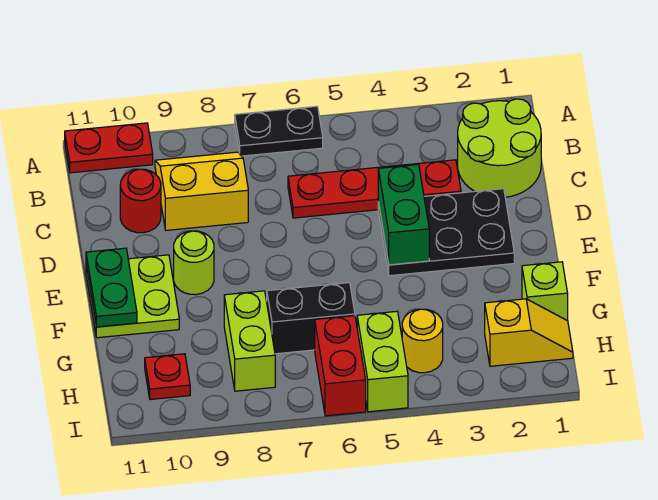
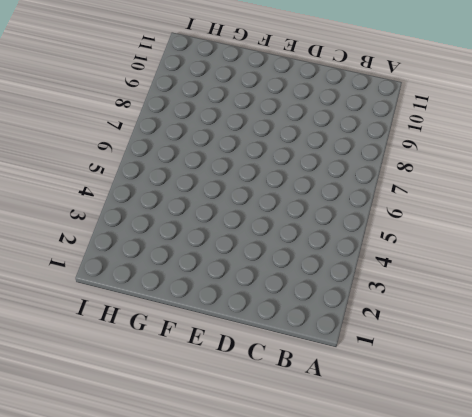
none -> black 1x2 plate [235,106,323,156]
none -> red 1x2 plate [65,123,153,173]
none -> lime 2x2 round brick [458,99,541,197]

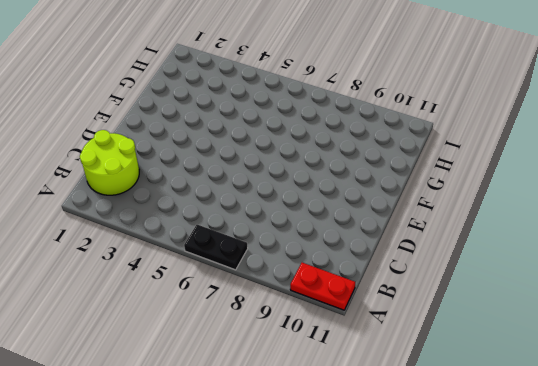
none -> yellow 2x2 slope [155,152,248,230]
none -> red 1x4 plate [288,160,461,218]
none -> red 1x1 round brick [120,169,161,233]

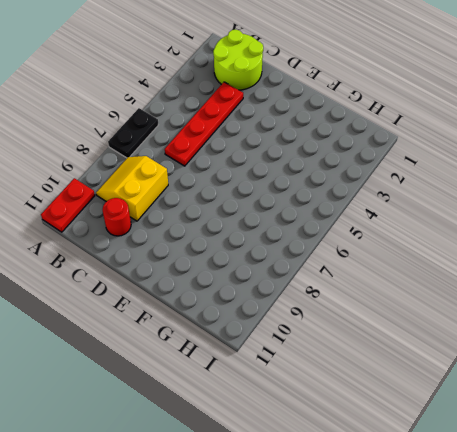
none -> black 2x3 plate [378,189,514,276]
none -> lime 1x1 round brick [174,231,214,295]
none -> lime 2x2 plate [86,255,179,338]

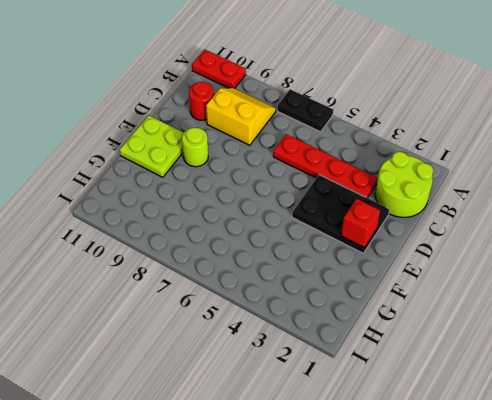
red 1x1 brick [341,199,380,248] -> none
none -> lime 1x1 brick [522,262,568,321]
none -> black 1x2 brick [267,283,355,354]
none -> lime 1x2 brick [224,291,275,391]

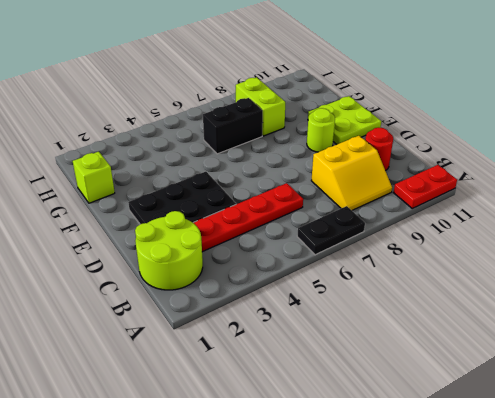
none -> yellow 1x2 slope [485,299,573,366]
none -> yellow 1x1 round brick [402,309,443,373]
none -> lime 1x2 brick [357,311,408,412]

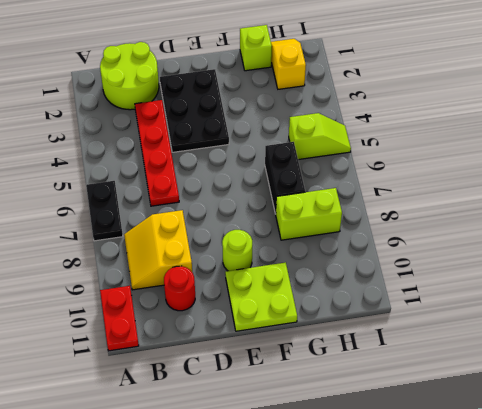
lime 1x2 slope [289,113,351,160] -> lime 1x2 brick [357,311,408,412]
none -> yellow 1x1 round brick [402,309,443,373]
none -> red 1x2 brick [315,316,366,416]
none -> red 1x1 plate [145,354,190,400]

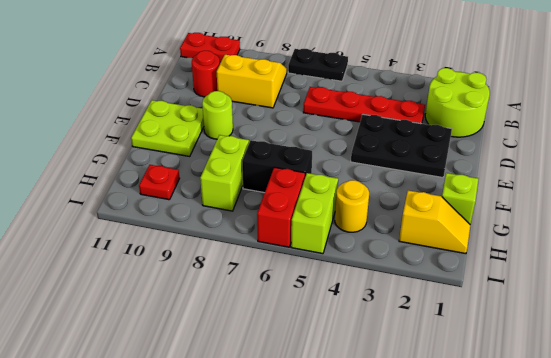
none -> green 1x2 brick [378,165,429,265]
none -> green 1x2 plate [86,248,137,327]

